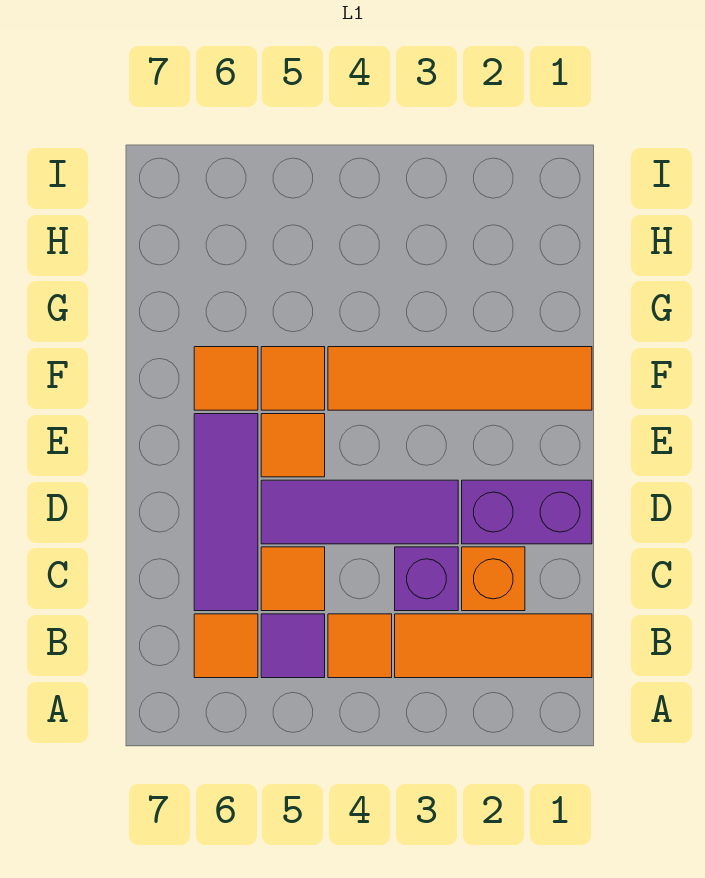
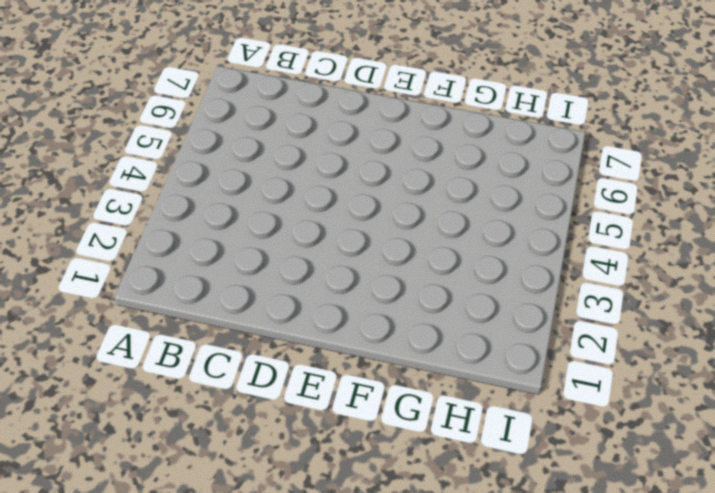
none -> orange 1x3 tile [395,614,592,678]
none -> orange 1x1 tile [328,614,392,678]
none -> purple 1x1 tile [261,614,325,678]

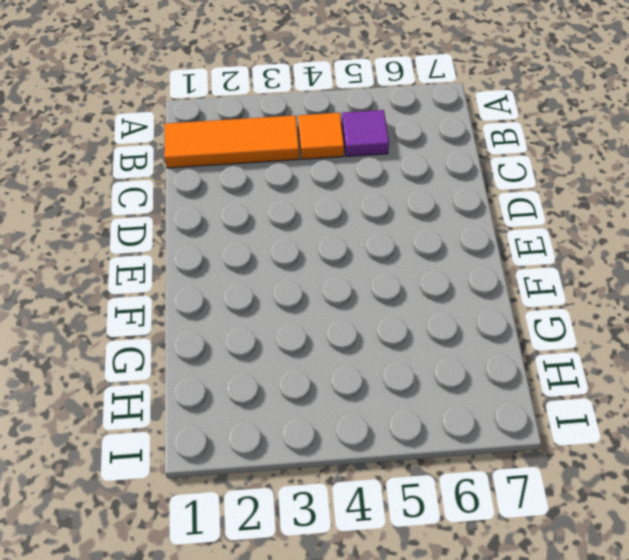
none -> orange 1x1 tile [194,614,258,678]
none -> orange 1x1 brick [462,547,525,611]
none -> purple 1x1 brick [395,547,458,611]

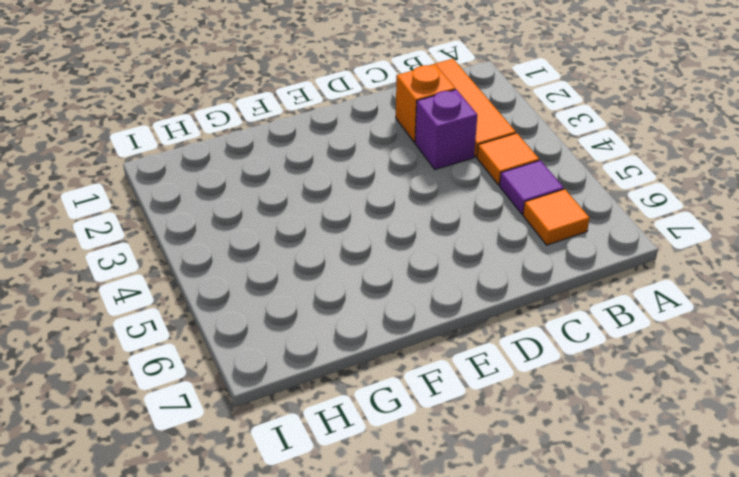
none -> orange 1x1 tile [261,547,325,611]
none -> purple 1x3 tile [194,414,258,611]
none -> purple 1x2 brick [462,480,592,544]

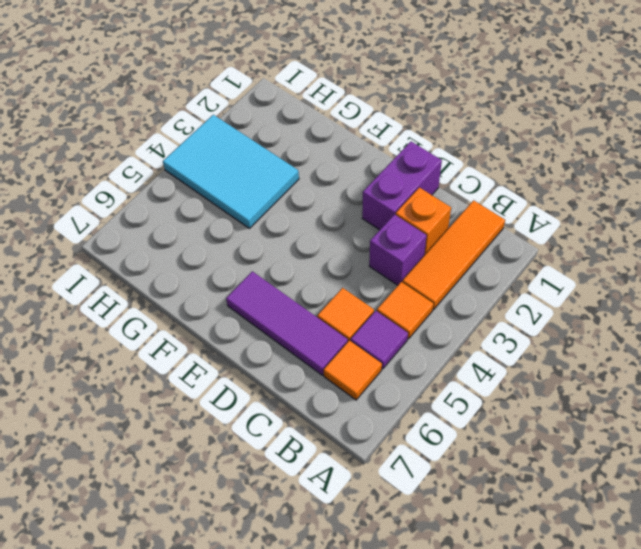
cyan 2x3 tile [163,115,299,228] -> none
none -> purple 1x3 tile [261,480,458,544]
none -> orange 1x1 tile [261,414,325,477]
none -> orange 1x4 tile [328,347,592,410]

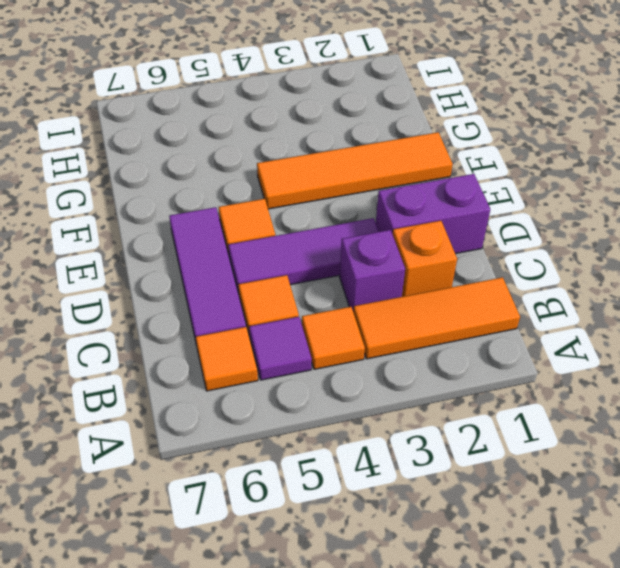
none -> orange 1x1 tile [261,347,325,410]
none -> orange 1x1 tile [194,347,258,410]

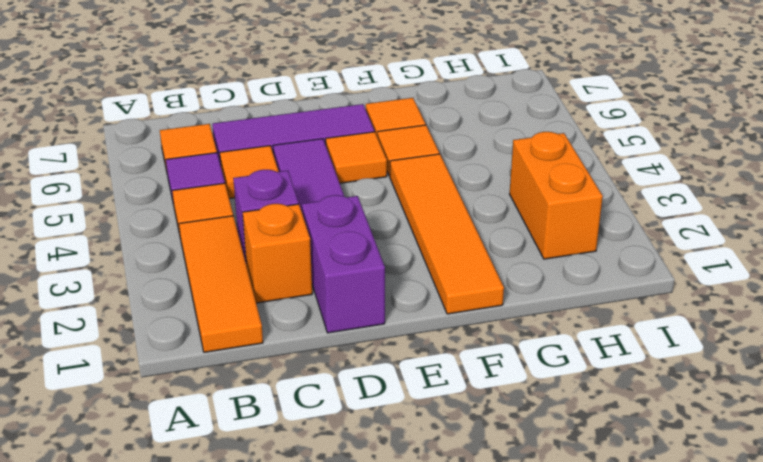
orange 1x2 brick [510,132,603,259] -> none

